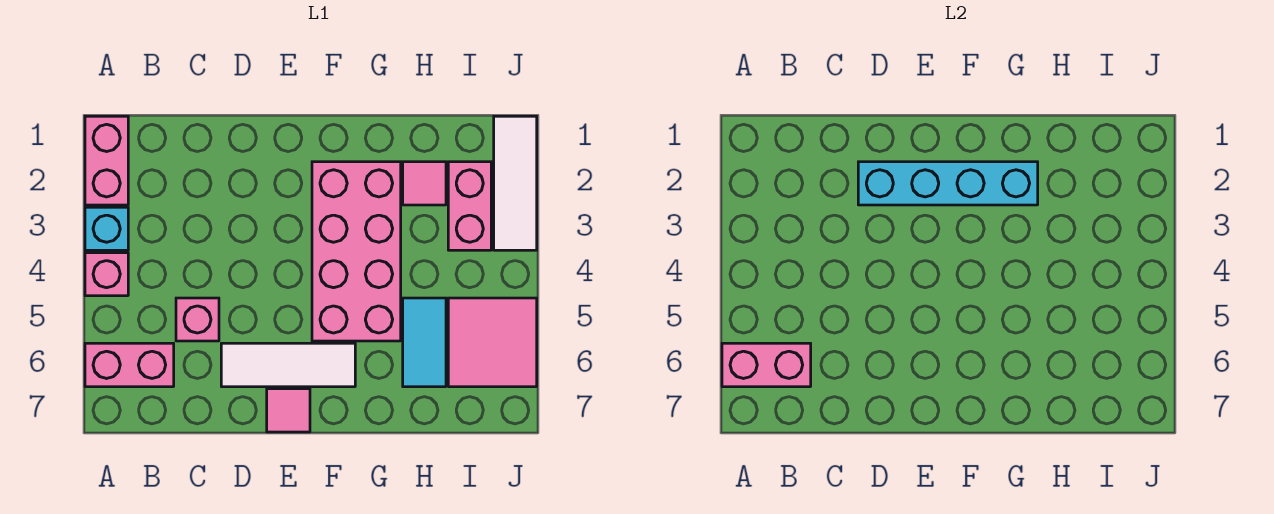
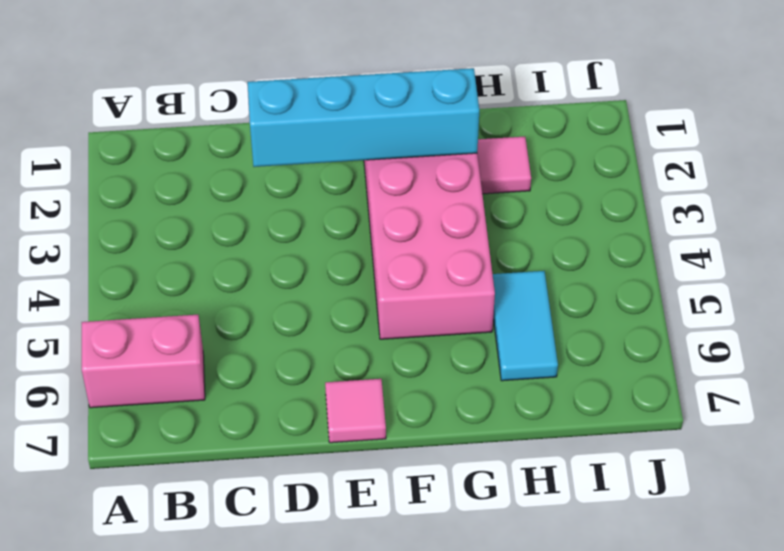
none -> pink 1x2 brick [85,116,128,205]
none -> cyan 1x1 brick [85,207,128,250]
none -> pink 1x1 brick [85,253,128,296]

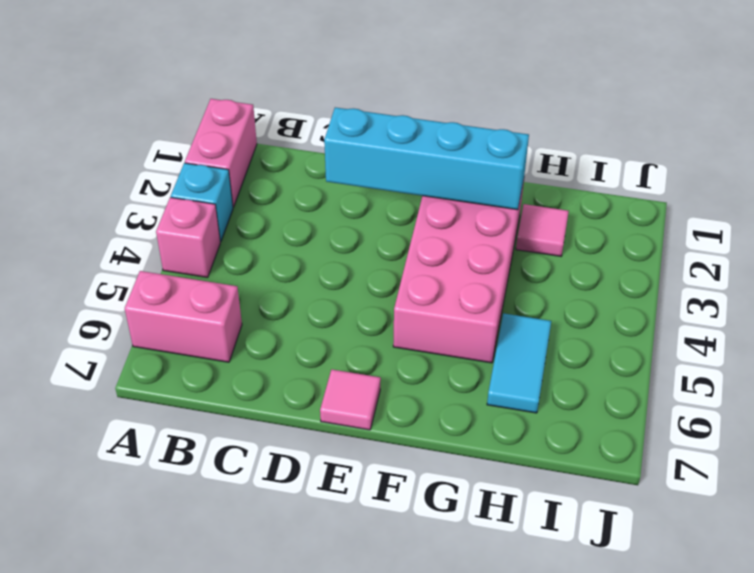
none -> pink 1x1 brick [176,298,219,341]
none -> white 1x3 tile [221,343,355,387]
none -> pink 1x2 brick [448,162,491,250]

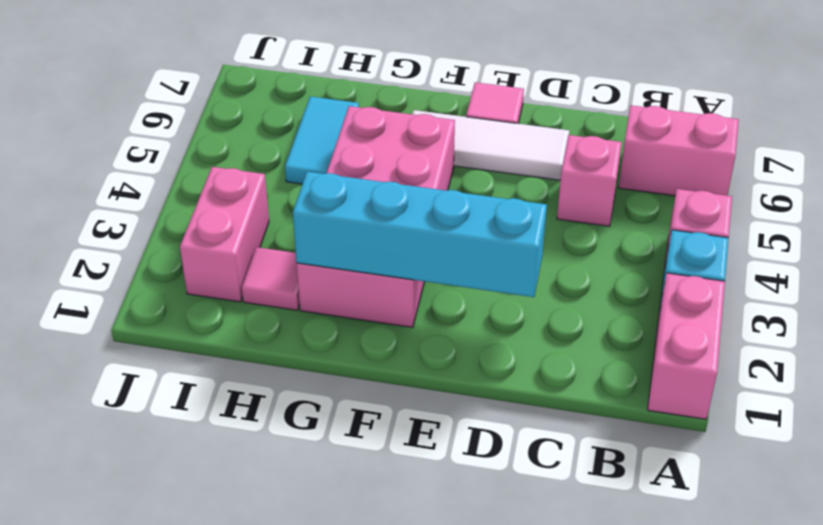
none -> pink 2x2 tile [448,298,537,387]
none -> white 1x3 tile [494,116,537,250]
none -> pink 1x2 brick [722,343,811,387]

